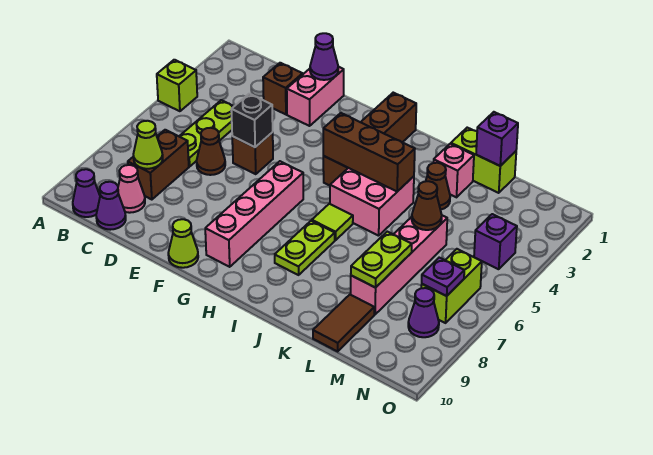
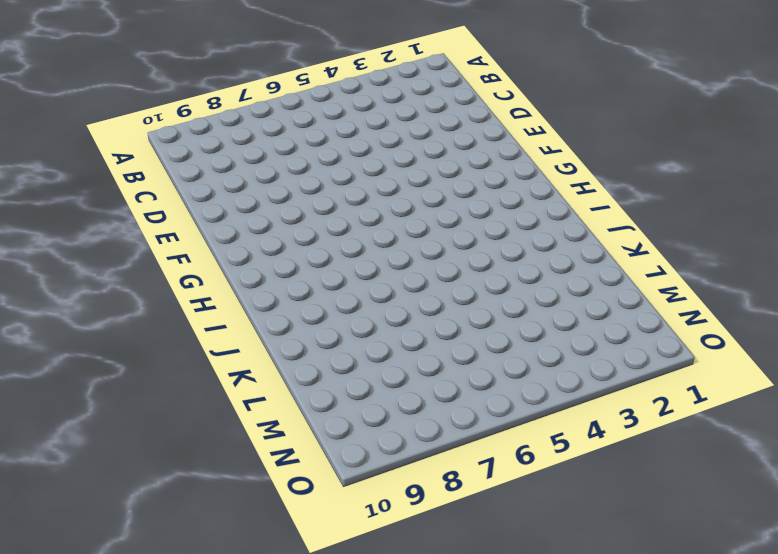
none -> lime 1x1 brick [157,60,197,111]
none -> purple 1x1 cone [73,169,100,217]
none -> lime 1x3 plate [179,100,234,167]
none -> brown 1x2 brick [128,130,189,200]

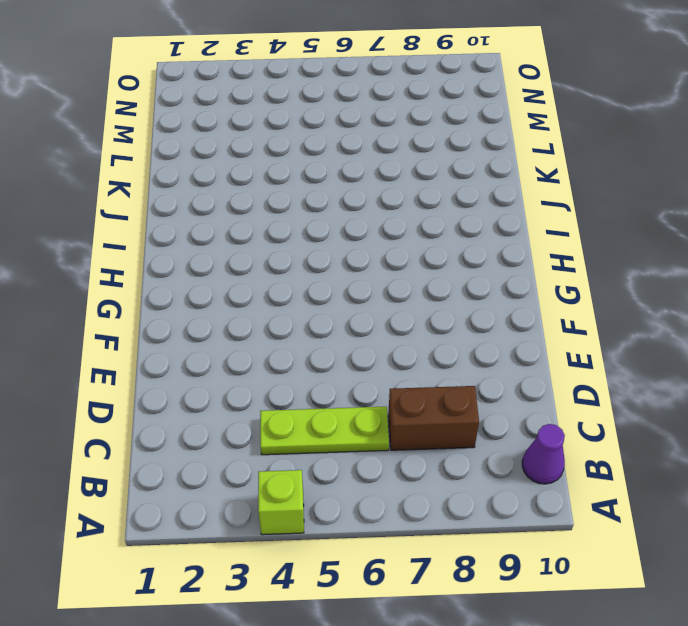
none -> pink 1x1 cone [118,165,145,213]
none -> purple 1x1 cone [96,182,126,230]
none -> brown 1x1 brick [263,63,303,114]
none -> brown 1x1 cone [197,128,225,175]

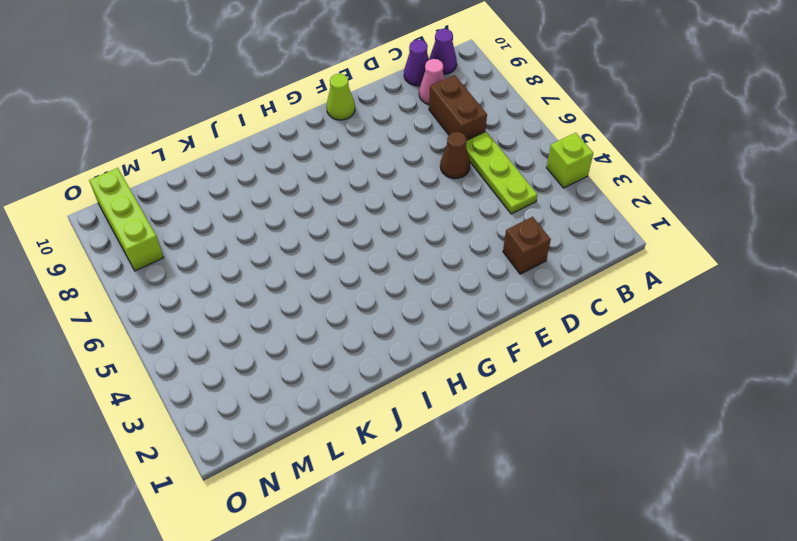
lime 1x3 brick [89,168,164,271] -> purple 1x1 cone [408,288,439,337]
none -> pink 1x2 brick [287,67,344,126]
none -> brown 1x1 brick [232,132,273,174]
none -> pink 1x4 brick [205,161,303,267]
none -> brown 1x4 brick [323,93,416,186]

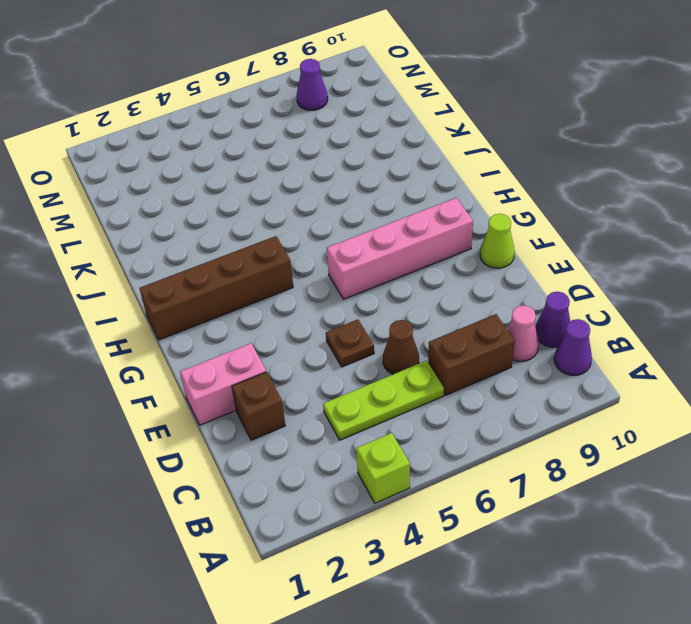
brown 1x1 plate [326,319,374,367] -> brown 1x1 brick [232,132,273,174]
none -> pink 2x2 brick [330,168,414,236]
none -> lime 1x1 tile [312,204,353,240]
none -> lime 1x2 plate [275,221,335,275]
none -> lime 1x2 brick [451,128,516,193]

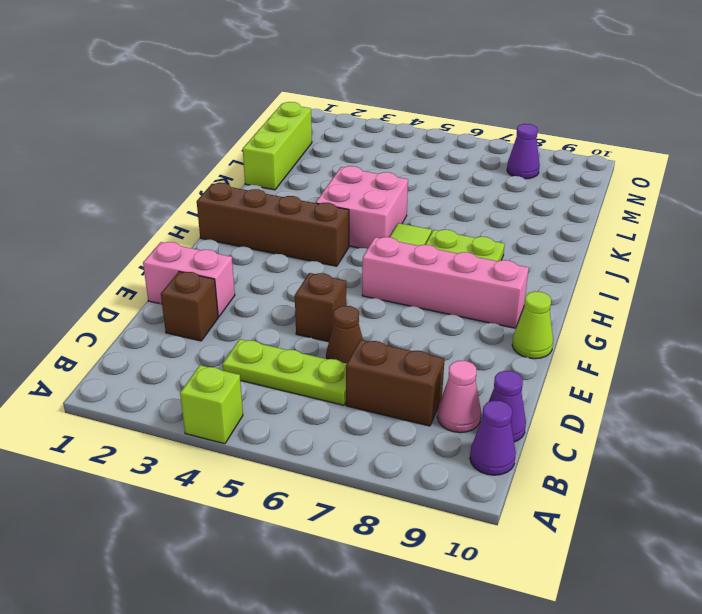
lime 1x3 brick [243,102,312,190] -> lime 1x2 brick [451,128,516,193]
none -> pink 1x1 brick [433,144,474,197]
none -> brown 1x1 cone [426,163,450,210]
none -> pink 1x4 brick [351,216,447,315]
none -> brown 1x2 tile [313,295,374,351]

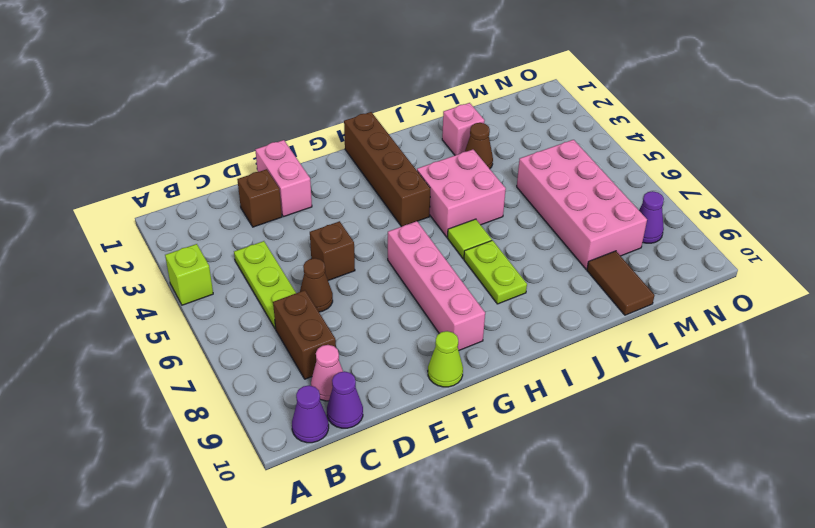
pink 2x4 brick [517,140,647,269] -> pink 1x4 brick [351,216,447,315]
none -> lime 1x2 brick [451,128,516,193]
none -> purple 1x1 brick [474,214,517,269]
none -> lime 1x2 brick [421,249,482,323]
none -> lime 1x1 cone [133,121,163,169]

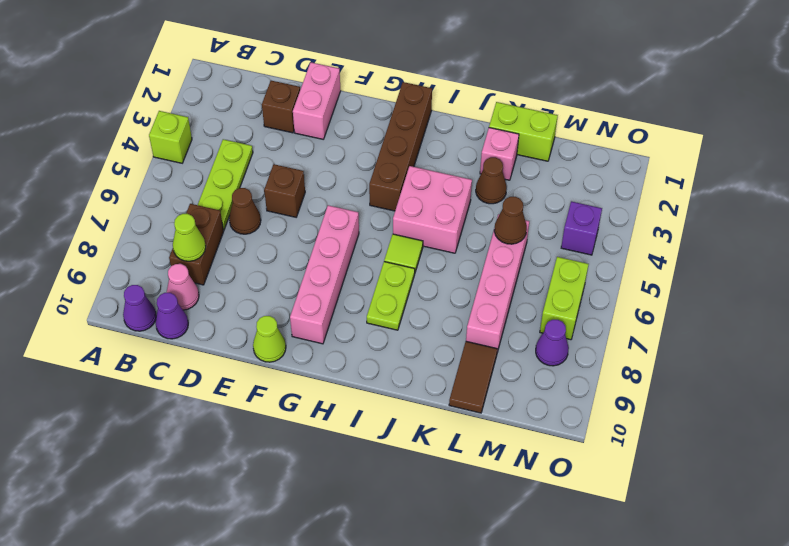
none -> purple 1x1 cone [310,33,338,80]
none -> black 1x1 brick [231,94,273,147]
none -> brown 1x3 brick [323,113,415,191]
none -> purple 1x1 brick [476,112,518,166]

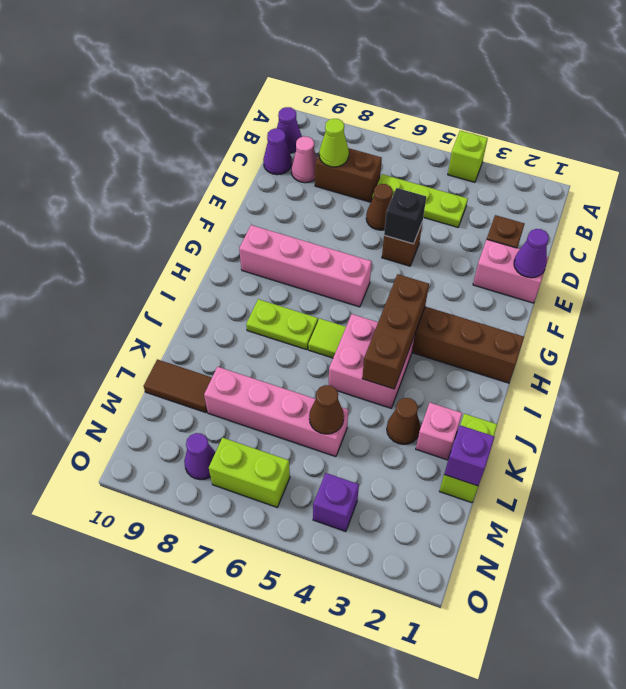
none -> lime 1x1 cone [168,219,198,268]
none -> lime 1x2 plate [351,232,412,288]
none -> purple 1x1 plate [422,258,464,296]

